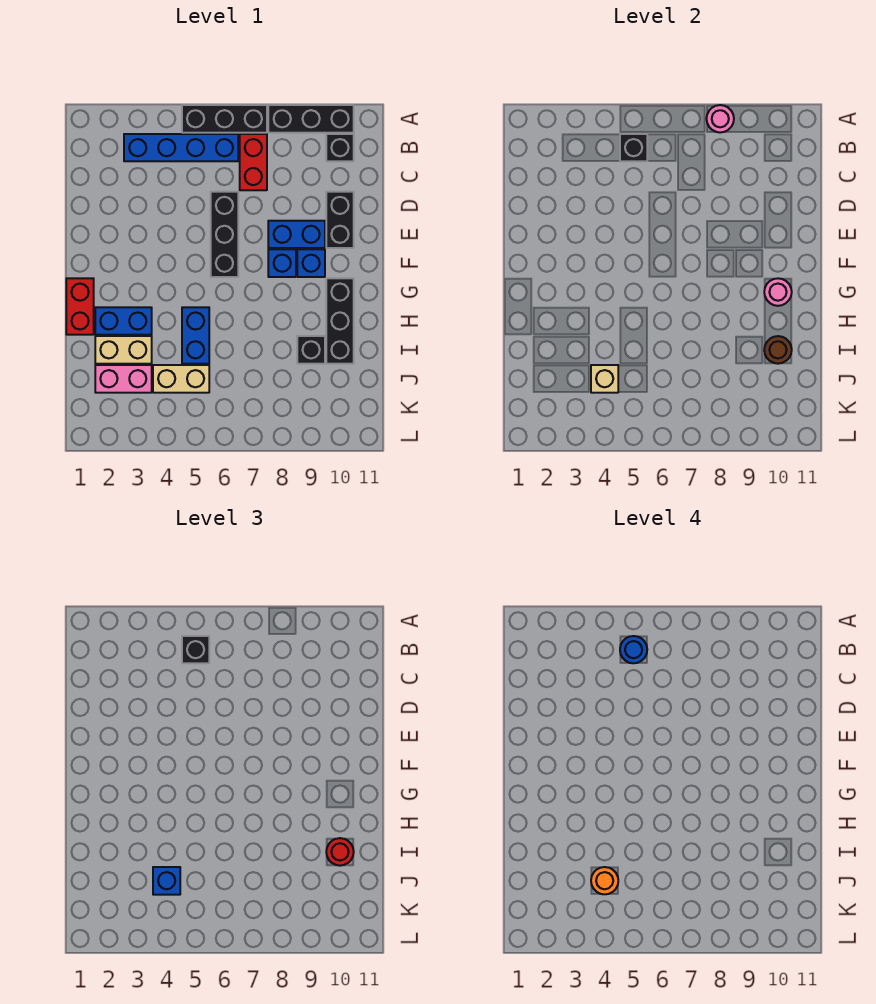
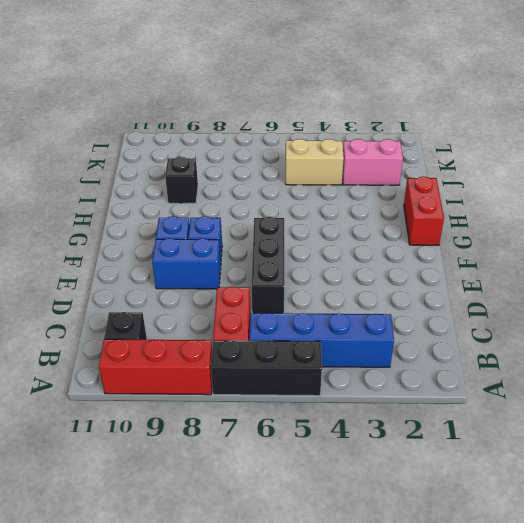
red 1x3 brick [99,339,212,395] -> black 1x3 brick [268,105,354,133]
none -> black 1x2 brick [326,192,354,248]
none -> black 1x3 brick [326,278,354,364]
none -> blue 1x2 brick [95,307,152,335]

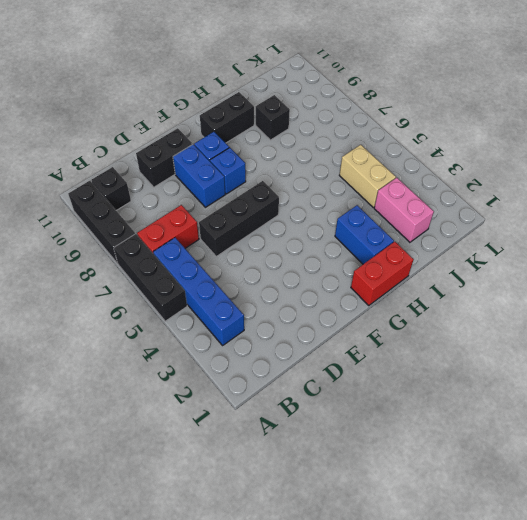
black 1x2 brick [200,92,254,143] -> black 1x3 brick [326,278,354,364]
none -> blue 1x2 brick [182,307,209,364]
none -> tan 1x2 brick [95,336,152,364]
none -> pink 1x1 round brick [707,105,734,133]

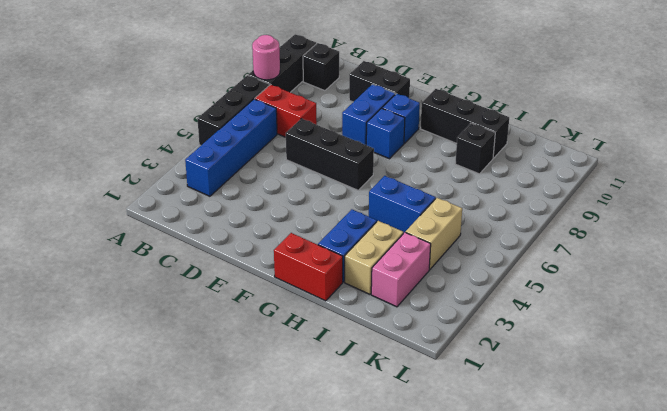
none -> black 1x1 brick [620,134,647,161]
none -> pink 1x1 round brick [764,278,792,306]
none -> brown 1x1 round brick [764,336,792,364]

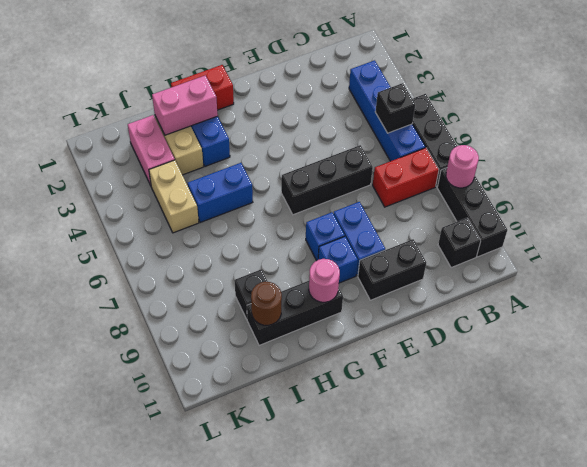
pink 1x2 brick [152,76,218,135] -> none
none -> tan 1x1 brick [591,365,618,393]
none -> black 1x1 brick [182,636,209,663]
none -> red 1x1 round brick [326,838,354,866]

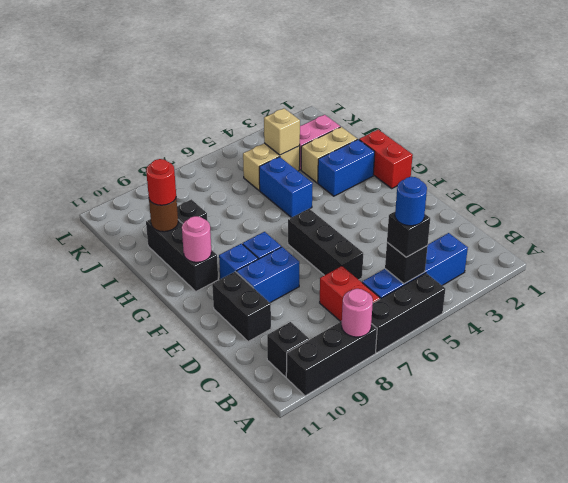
none -> blue 1x1 brick [153,867,180,895]
none -> orange 1x1 round brick [591,867,618,894]

